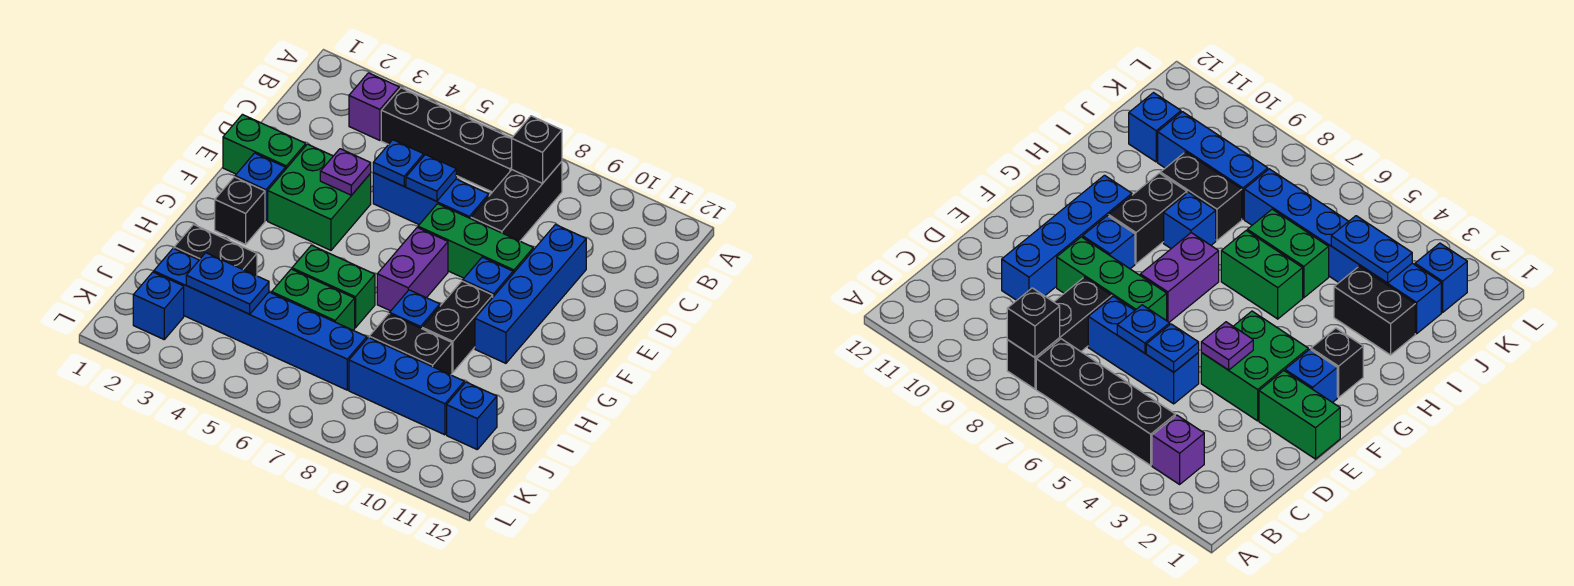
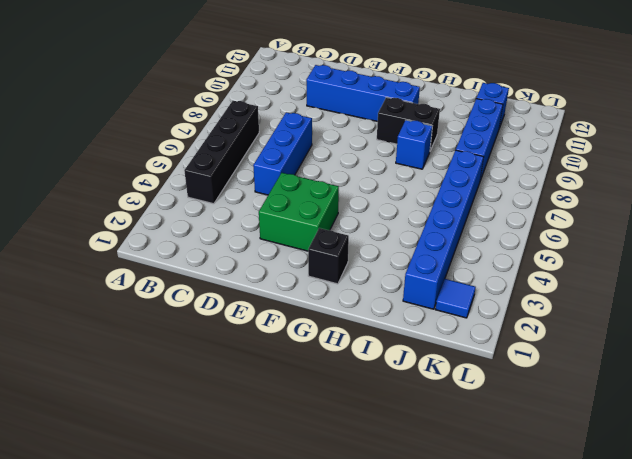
blue 1x1 tile [435,279,476,318] -> blue 1x1 brick [133,272,184,339]
none -> purple 1x1 brick [349,73,399,140]
none -> black 1x3 brick [471,161,562,241]
none -> green 1x2 brick [223,114,306,174]

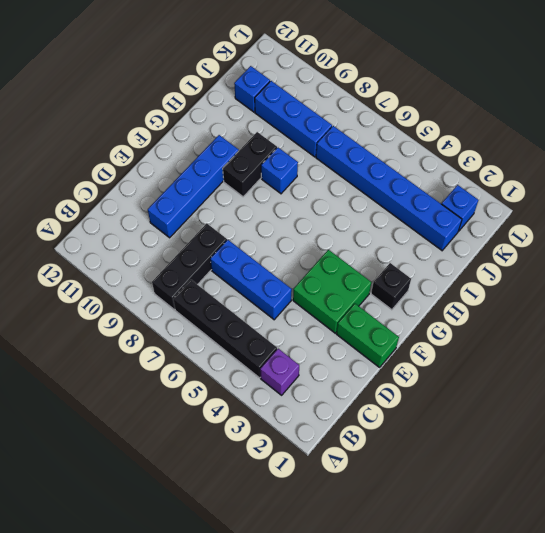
none -> green 1x3 brick [418,204,533,278]
none -> blue 1x1 brick [235,153,285,221]
none -> purple 1x2 brick [377,228,448,311]

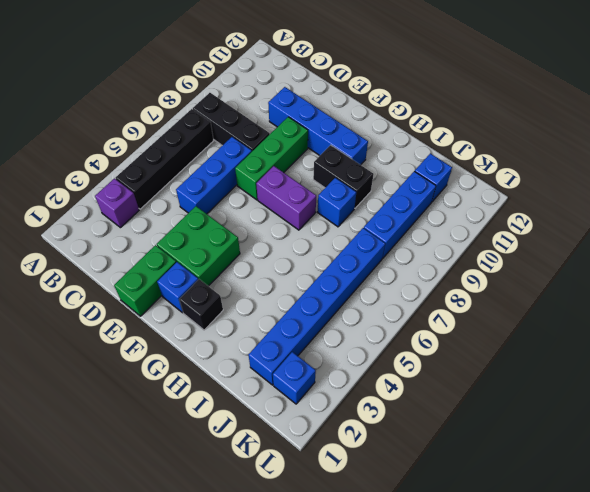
none -> blue 1x1 brick [463,257,513,297]
none -> green 1x2 brick [292,245,375,328]
none -> black 1x2 brick [174,225,257,276]

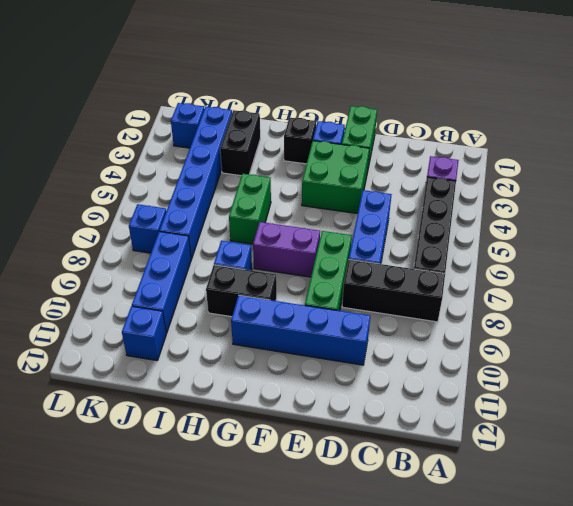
blue 1x1 brick [129,204,166,253] -> blue 1x1 brick moved to [463,257,513,297]
none -> green 1x2 brick [272,269,355,330]
none -> black 1x2 brick [369,314,452,375]
none -> black 1x1 brick [512,116,562,183]

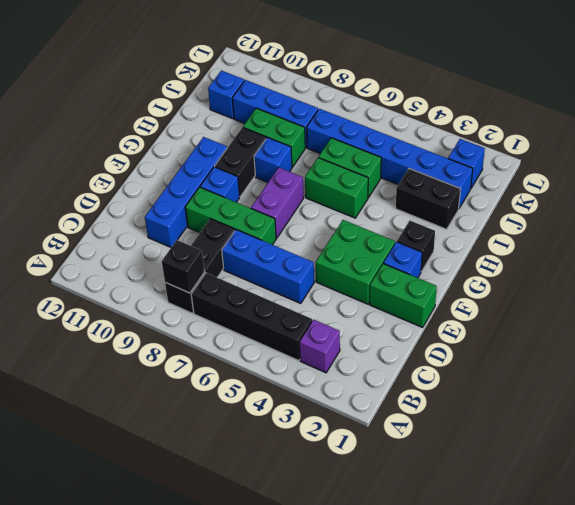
green 1x2 brick [243,108,305,167] -> black 1x2 brick [369,314,452,375]
none -> blue 1x1 plate [373,140,424,186]
none -> blue 1x1 plate [406,155,456,201]
none -> purple 1x1 plate [320,149,371,195]

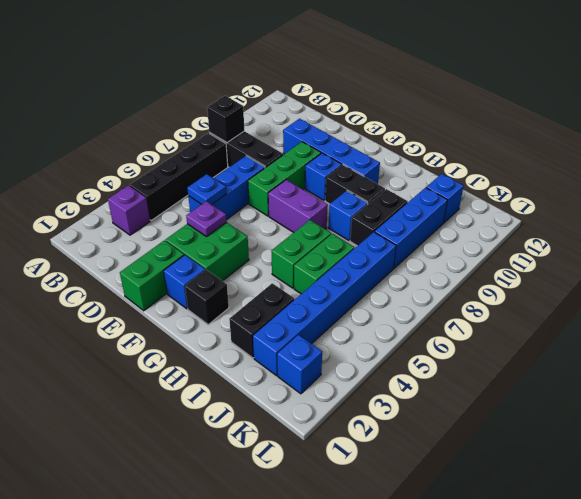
none -> blue 1x1 plate [406,155,456,201]
none -> blue 1x2 plate [186,253,269,314]

